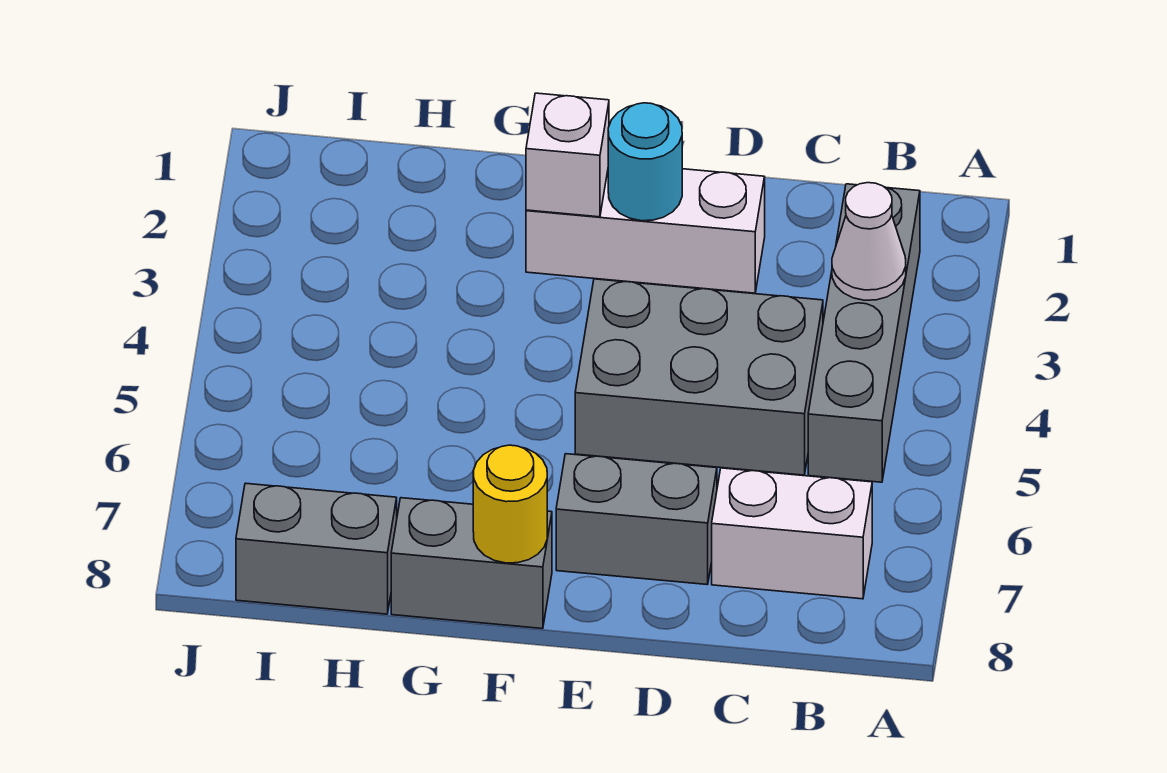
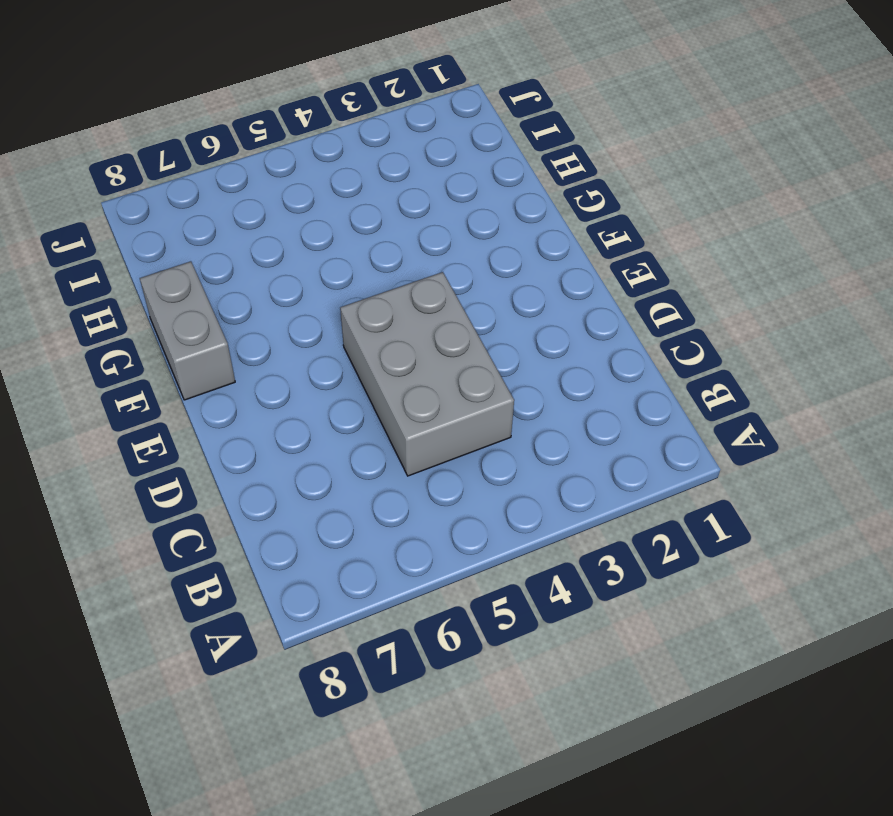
none -> grey 1x4 brick [808,184,920,482]
none -> white 1x2 brick [712,468,872,599]

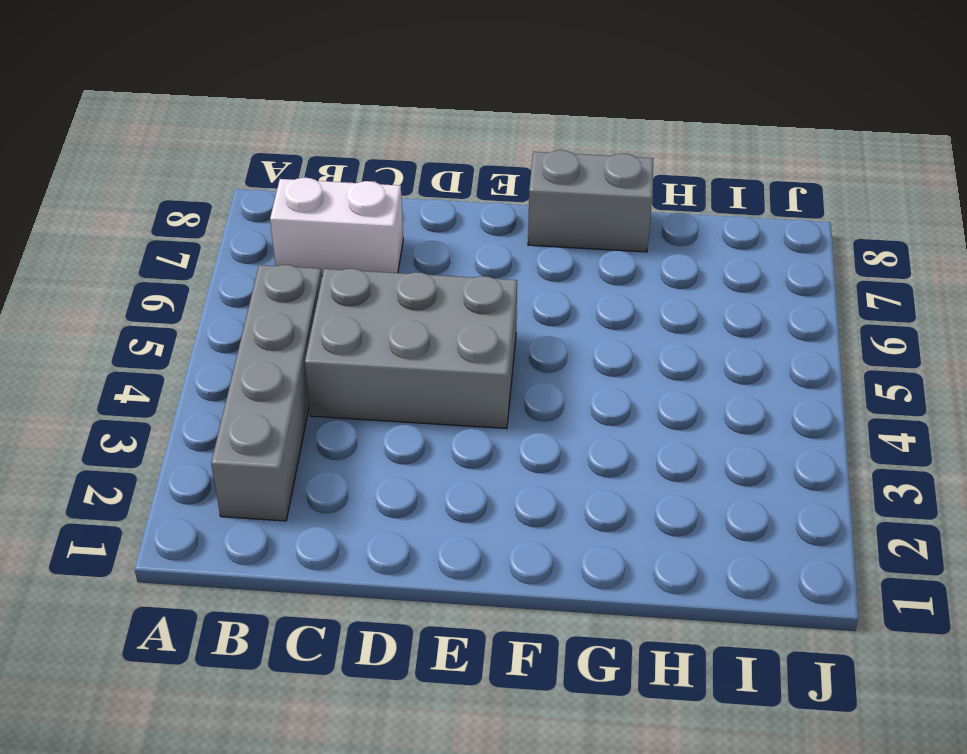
none -> white 1x3 brick [526,169,765,293]
none -> grey 1x2 brick [556,454,717,585]

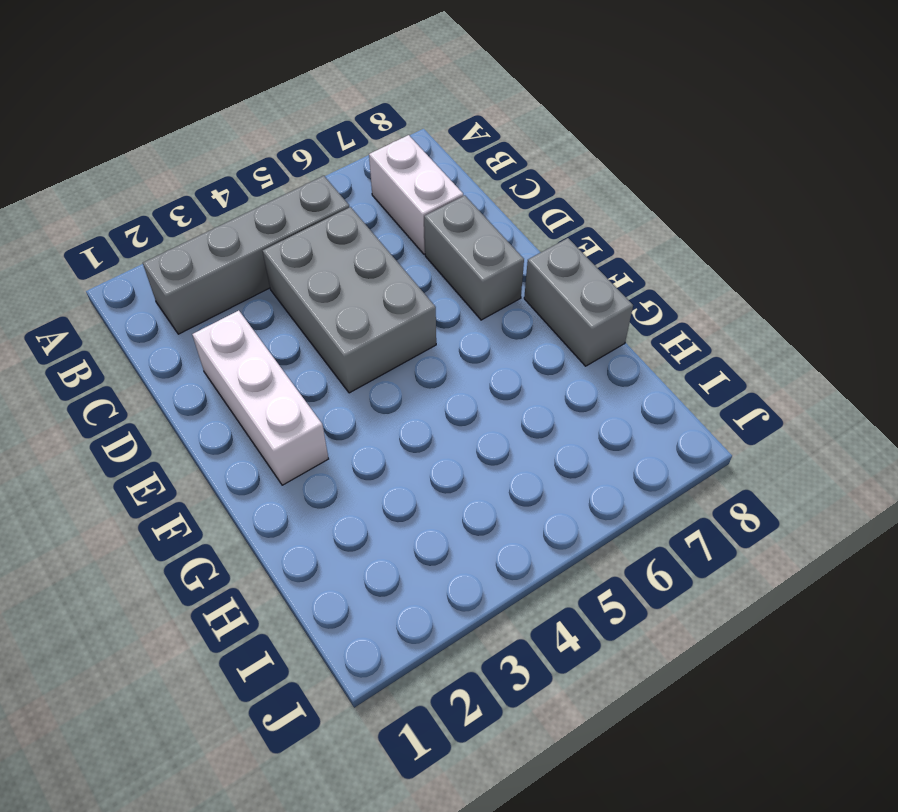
none -> grey 1x2 brick [236,483,397,614]
none -> white 1x1 cone [832,183,906,300]

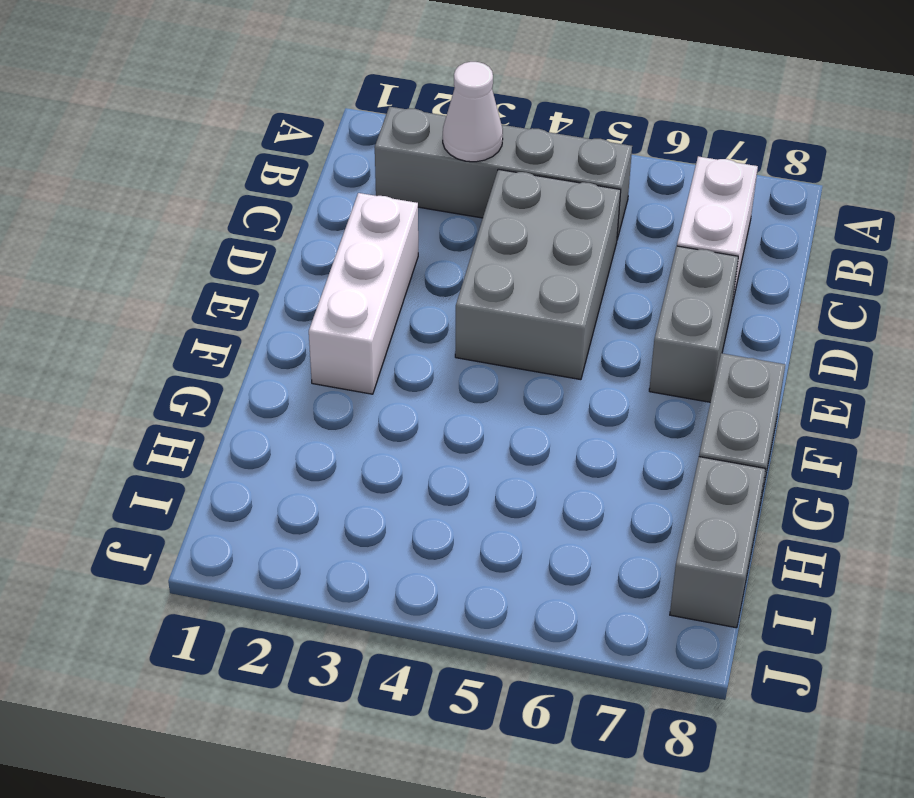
none -> cyan 1x1 round brick [608,103,682,221]
none -> white 1x1 brick [526,93,609,217]

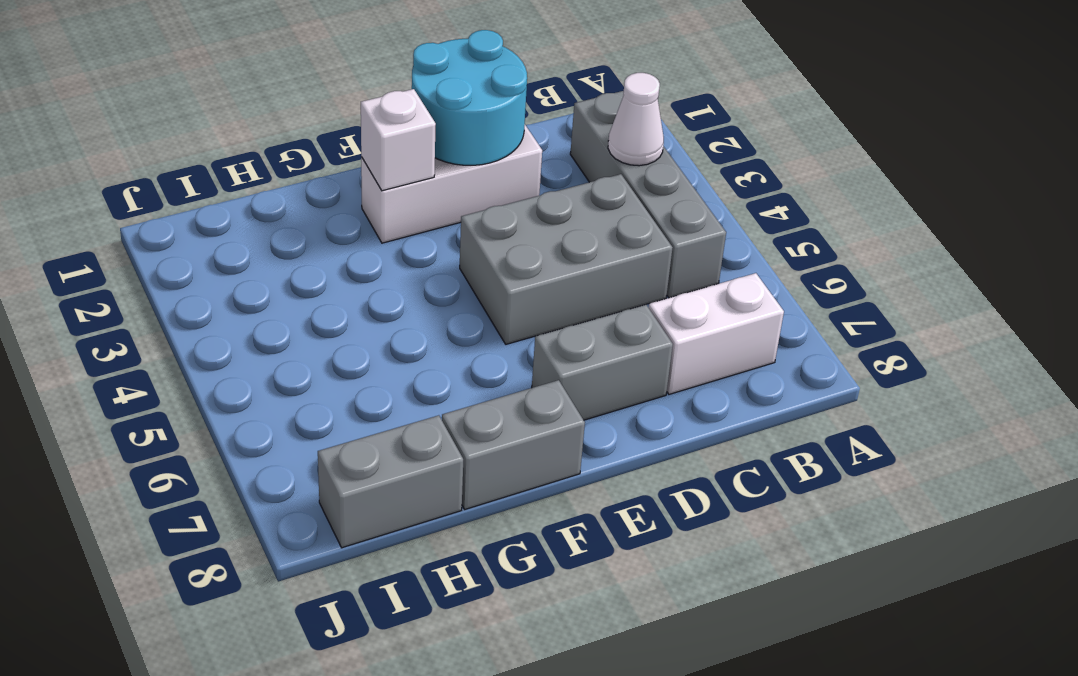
cyan 2x2 round brick [412,30,527,165] -> cyan 1x1 round brick [608,103,682,221]
none -> yellow 1x1 round brick [473,445,547,563]

